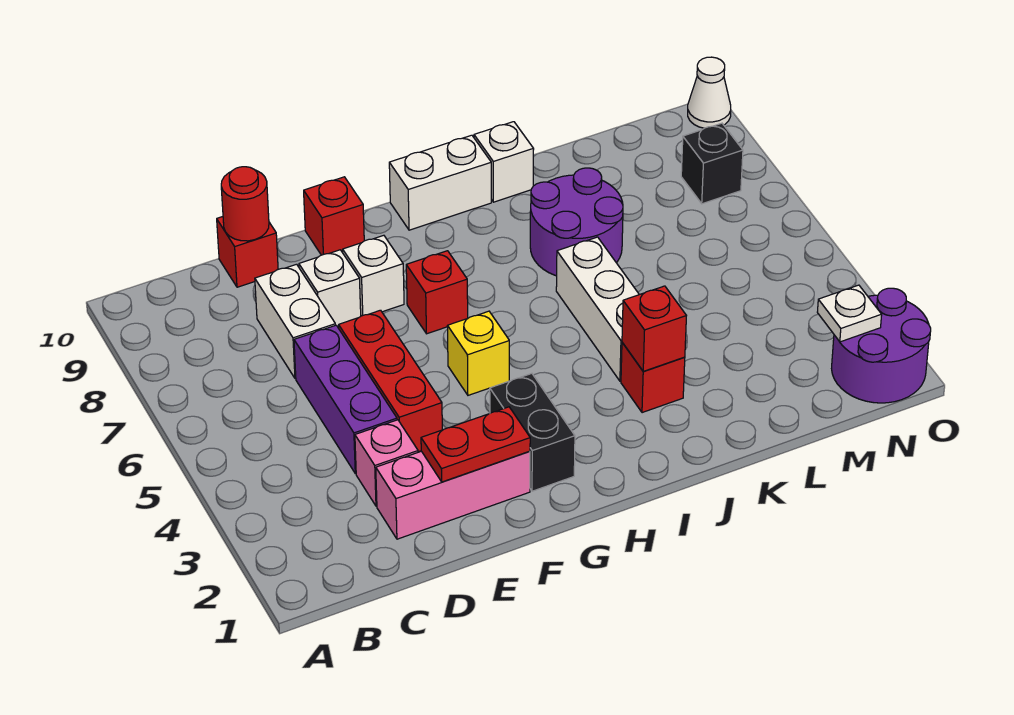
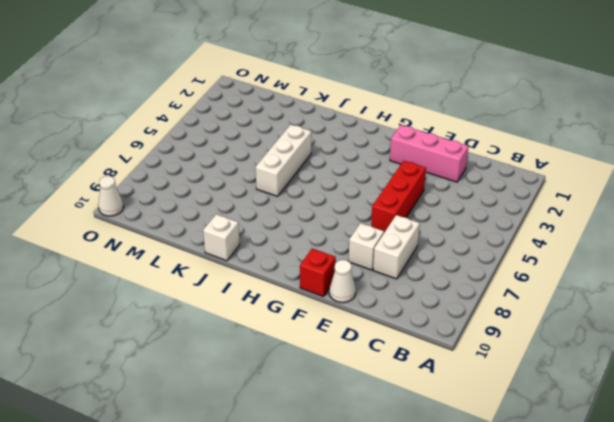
white 1x1 cone [329,260,356,303] -> none
none -> pink 1x1 brick [355,420,418,506]
none -> purple 1x3 brick [294,325,397,474]
none -> red 1x1 brick [217,217,278,287]

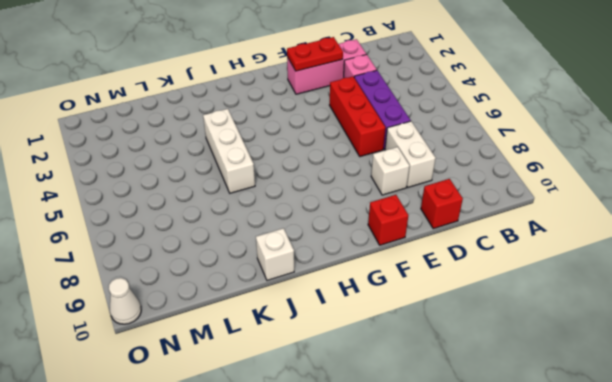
none -> white 1x1 brick [342,235,404,316]
none -> black 1x2 brick [490,373,575,491]
none -> yellow 1x1 brick [447,311,509,395]

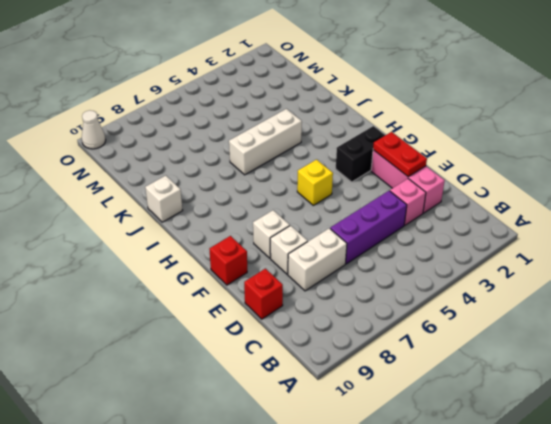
none -> red 1x3 brick [339,310,442,452]
none -> red 1x1 brick [406,251,468,334]
none -> white 1x2 brick [389,135,491,230]

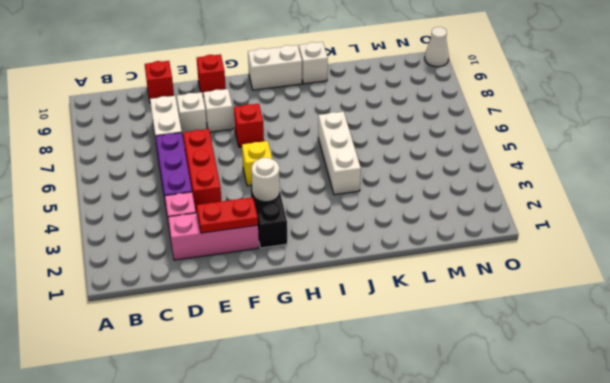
white 1x1 round brick [252,158,280,202] -> none
none -> red 1x1 brick [621,343,685,413]
none -> purple 2x2 round brick [530,168,623,276]
none -> purple 2x2 round brick [832,288,931,403]

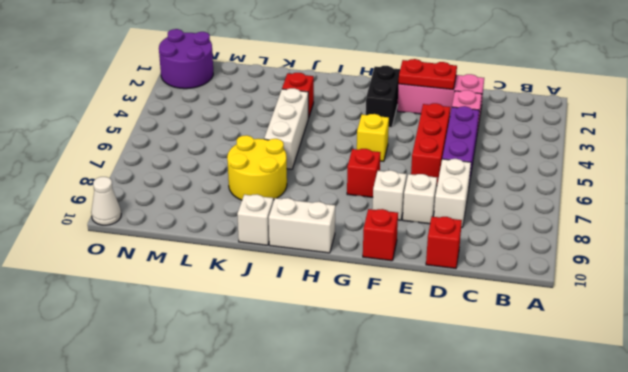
yellow 2x2 round brick [227,135,287,200] -> purple 2x2 round brick [530,168,623,276]
none -> black 1x1 brick [681,123,743,204]
none -> red 1x1 round brick [221,167,269,241]
none -> red 1x1 brick [622,286,686,371]

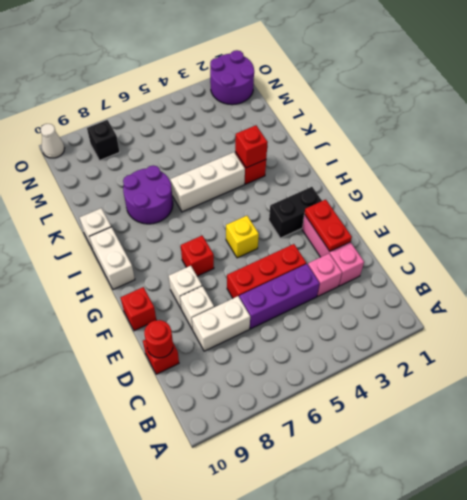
none -> white 1x1 plate [817,285,882,342]

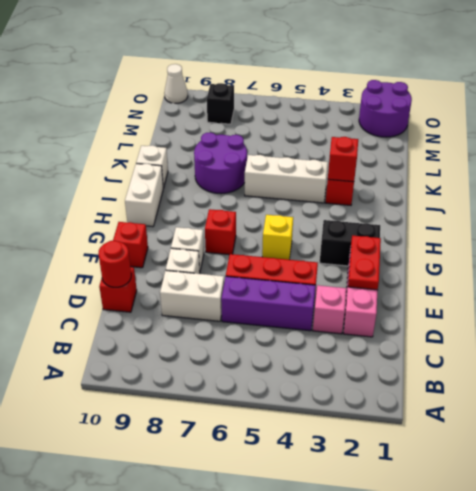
none -> white 1x1 plate [817,285,882,342]

